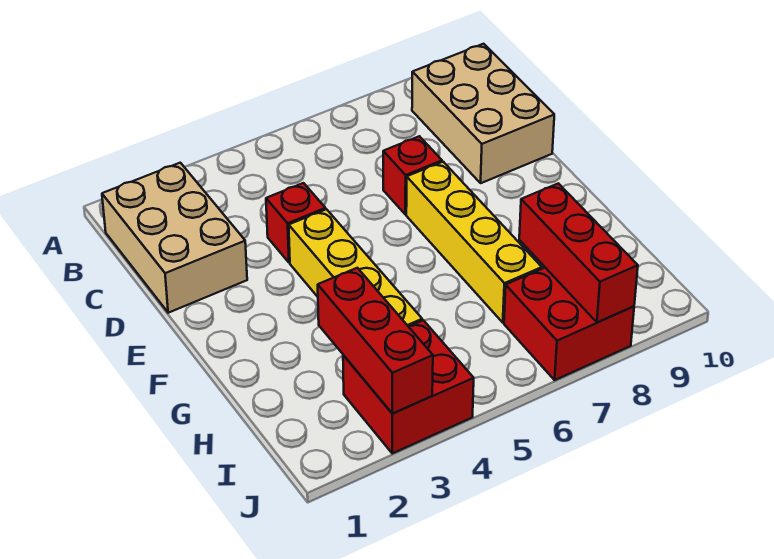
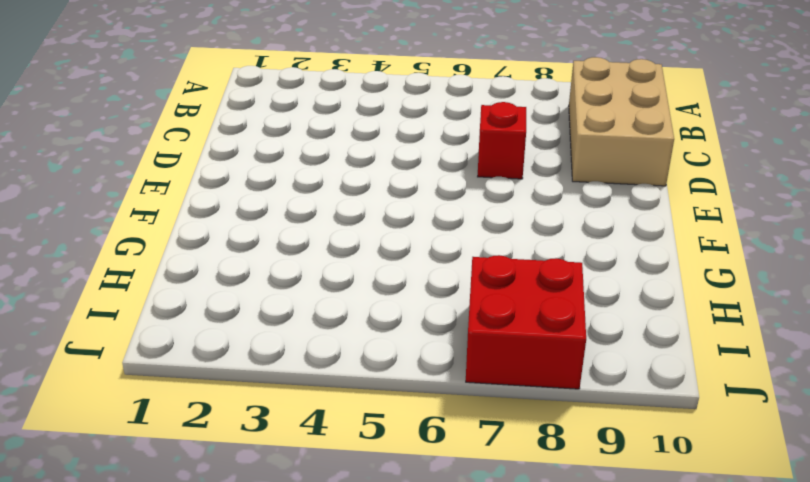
none -> tan 2x3 brick [102,163,247,313]
none -> red 1x1 brick [266,183,326,263]

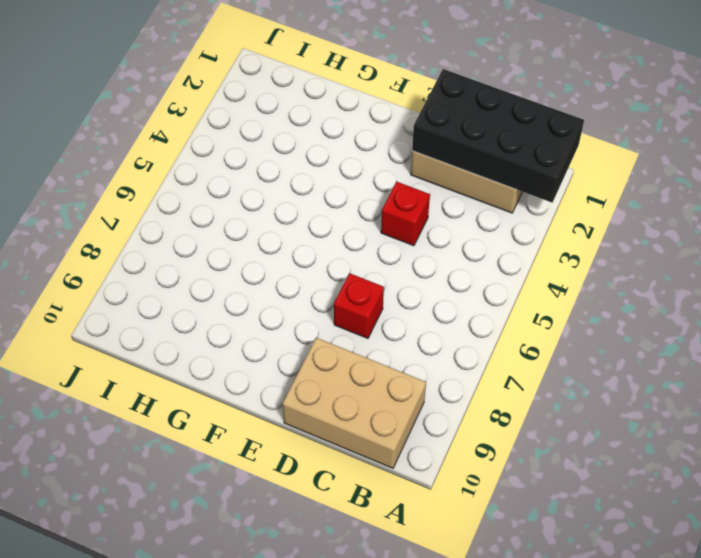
black 2x4 brick [412,69,584,203] -> none
none -> yellow 1x4 brick [289,209,422,327]
none -> yellow 1x4 brick [406,162,542,323]

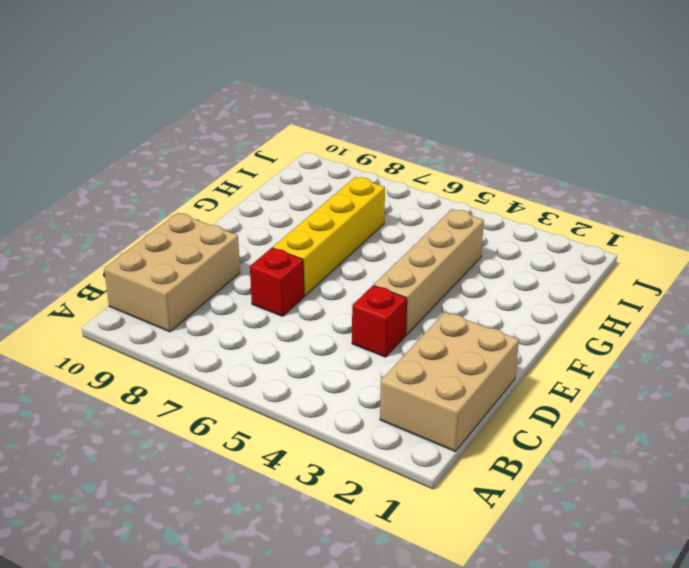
tan 1x4 brick [374,209,484,335] -> yellow 1x4 brick [289,209,422,327]
none -> red 2x2 brick [343,320,474,453]
none -> red 2x2 brick [504,268,634,380]

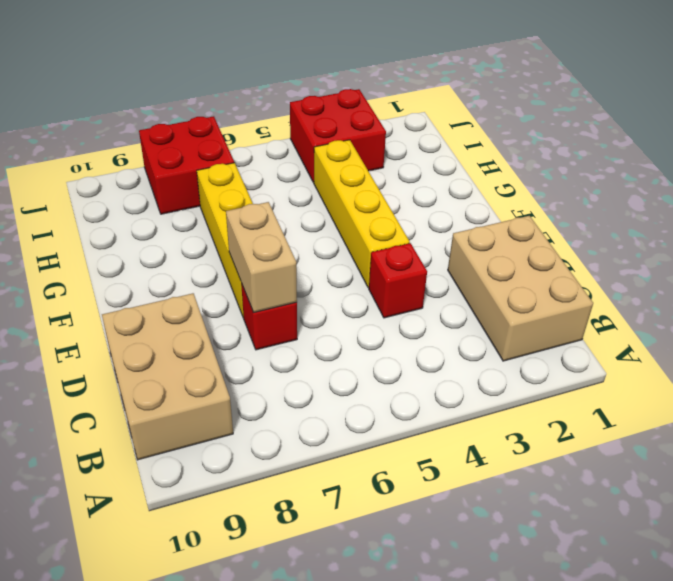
tan 1x2 brick [226,202,297,313] -> none
none -> red 1x3 brick [318,268,433,413]
none -> red 1x3 brick [519,183,638,322]

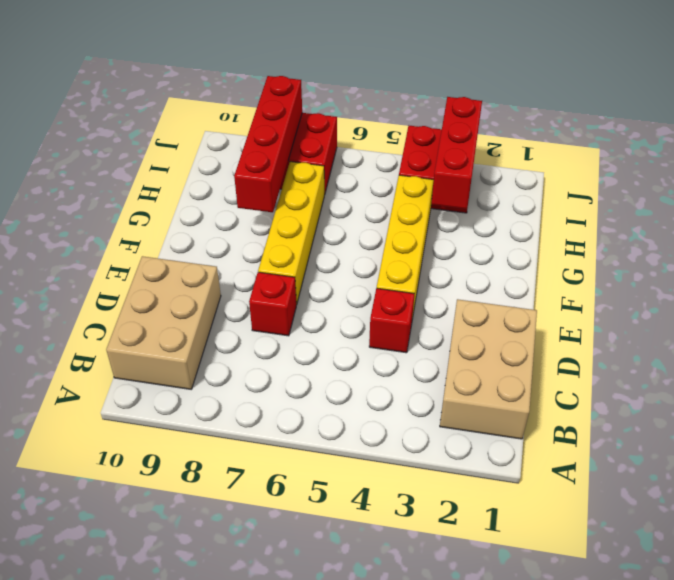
red 1x4 brick [234,76,302,212] -> red 1x3 brick [519,183,638,322]

